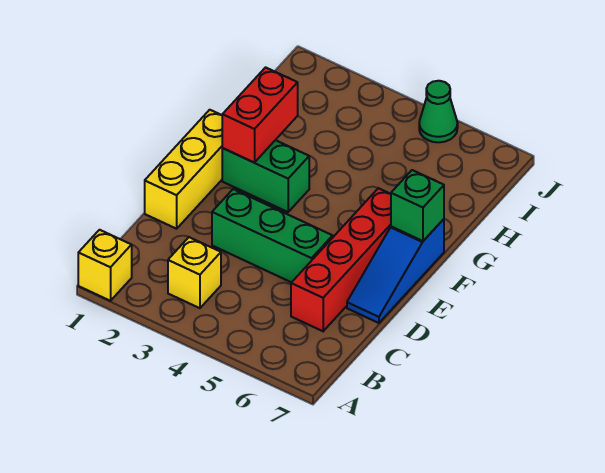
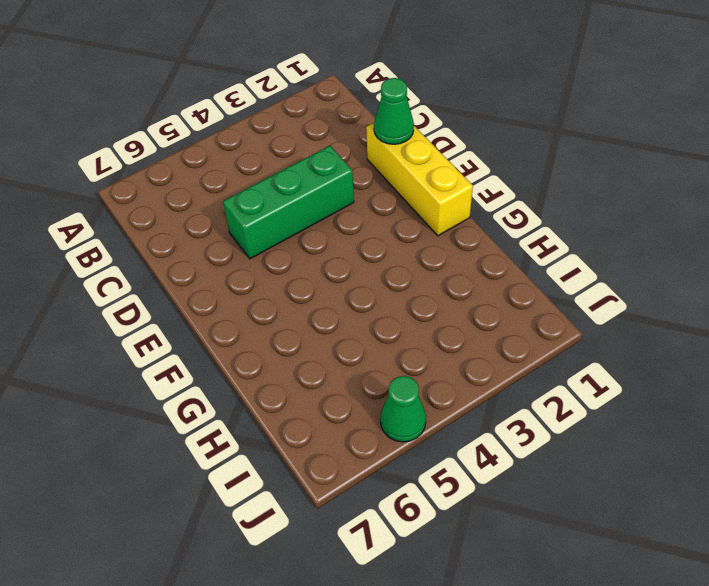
green 1x1 cone [374,78,414,144] -> none
none -> yellow 1x1 brick [78,230,132,301]
none -> yellow 1x1 brick [168,237,221,308]

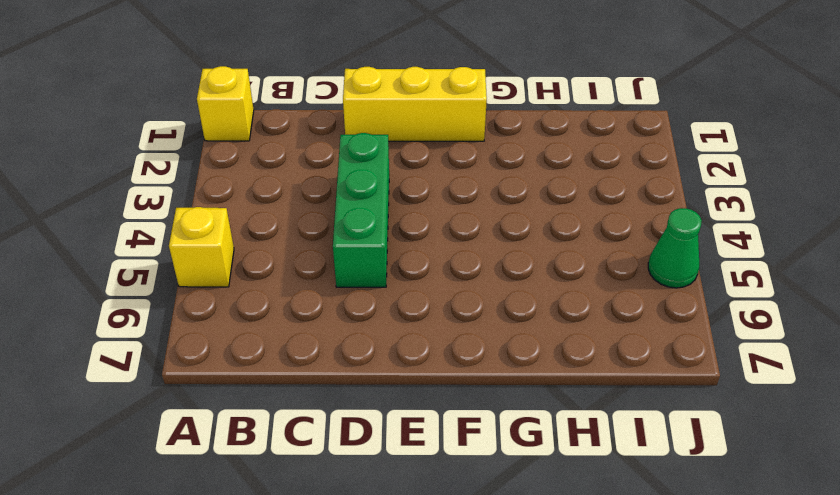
yellow 1x1 brick [169,207,234,287] -> yellow 1x1 brick moved to [168,237,221,308]
none -> red 1x4 brick [291,188,391,331]
none -> blue 1x3 slope [347,219,444,323]

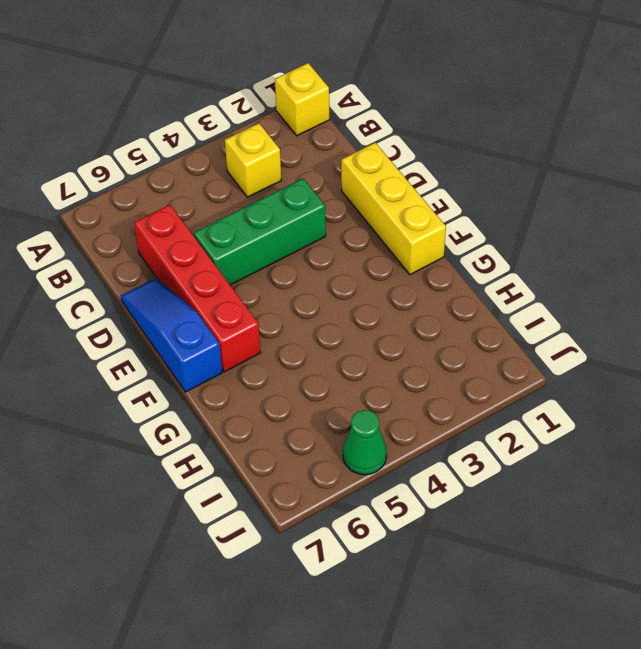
none -> green 1x2 brick [222,140,309,212]
none -> red 1x2 brick [222,67,298,163]

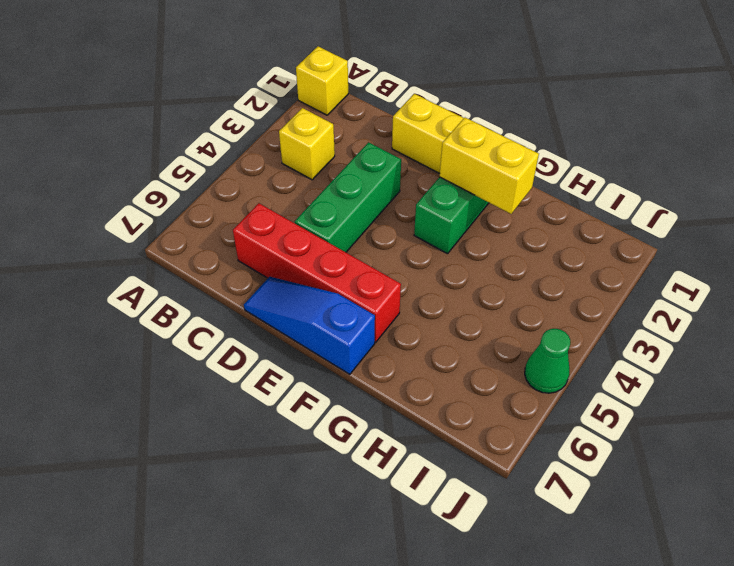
yellow 1x2 brick [440,118,539,214] -> red 1x2 brick [222,67,298,163]
none -> green 1x1 brick [391,170,444,241]

